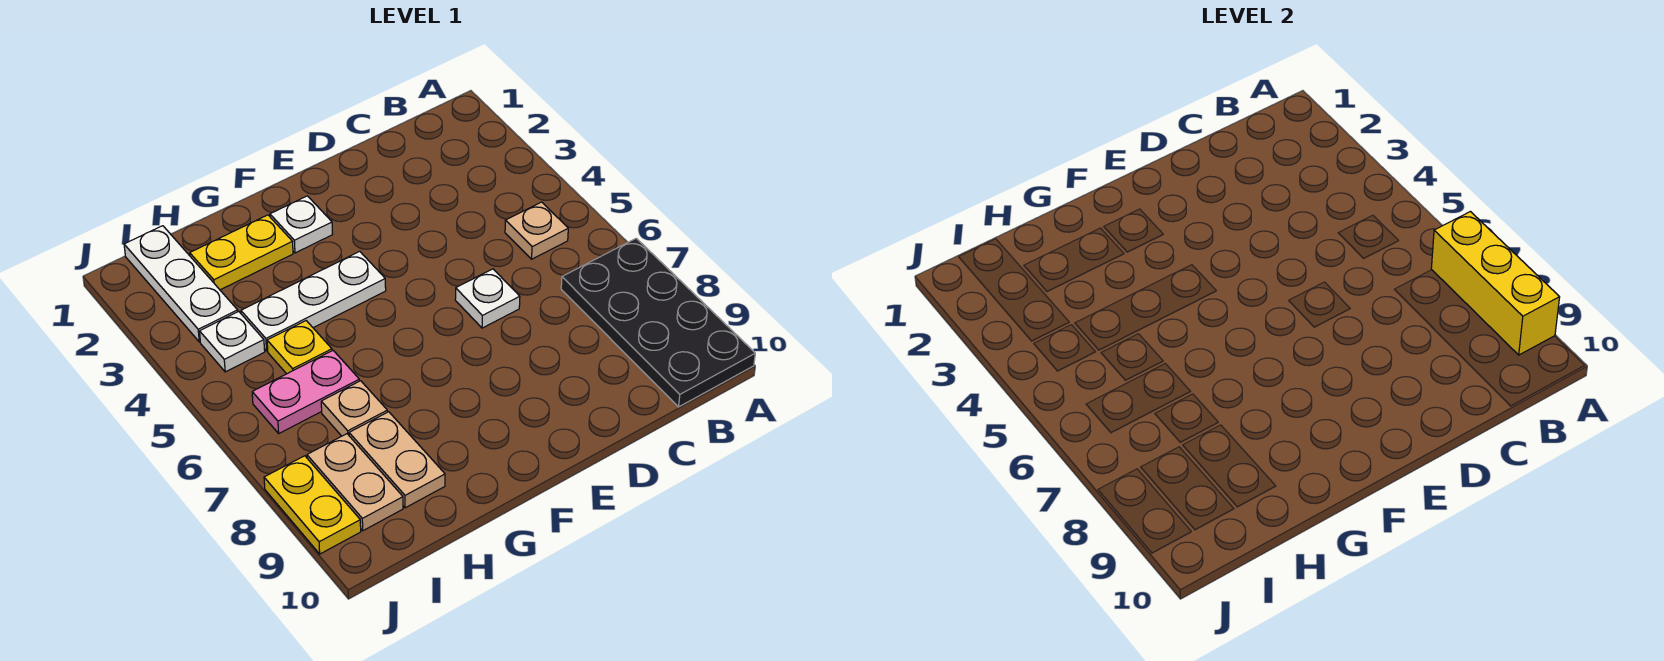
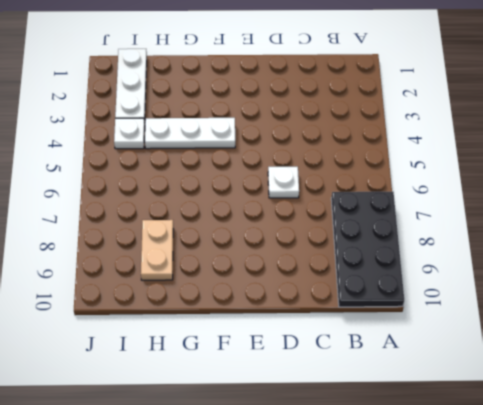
none -> tan 1x1 plate [505,202,568,259]
none -> white 1x1 plate [270,196,333,253]
none -> yellow 1x2 plate [190,215,293,290]

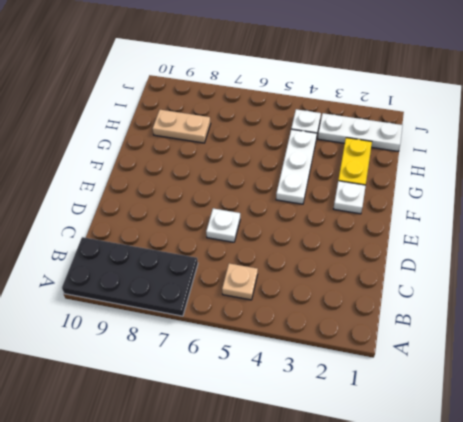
none -> yellow 1x1 plate [267,321,332,374]
none -> pink 1x2 plate [252,351,359,433]
none -> tan 1x1 plate [321,381,387,436]

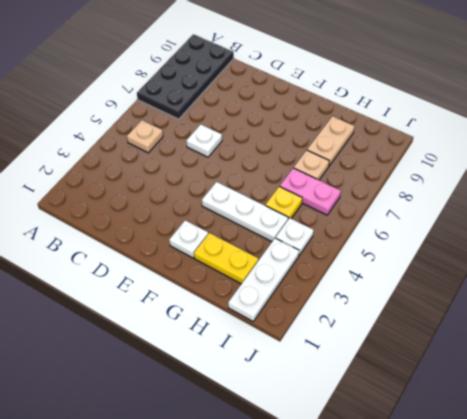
none -> tan 1x2 plate [307,434,403,531]
none -> yellow 1x2 plate [264,456,361,554]
none -> yellow 1x3 brick [1431,212,1560,355]

